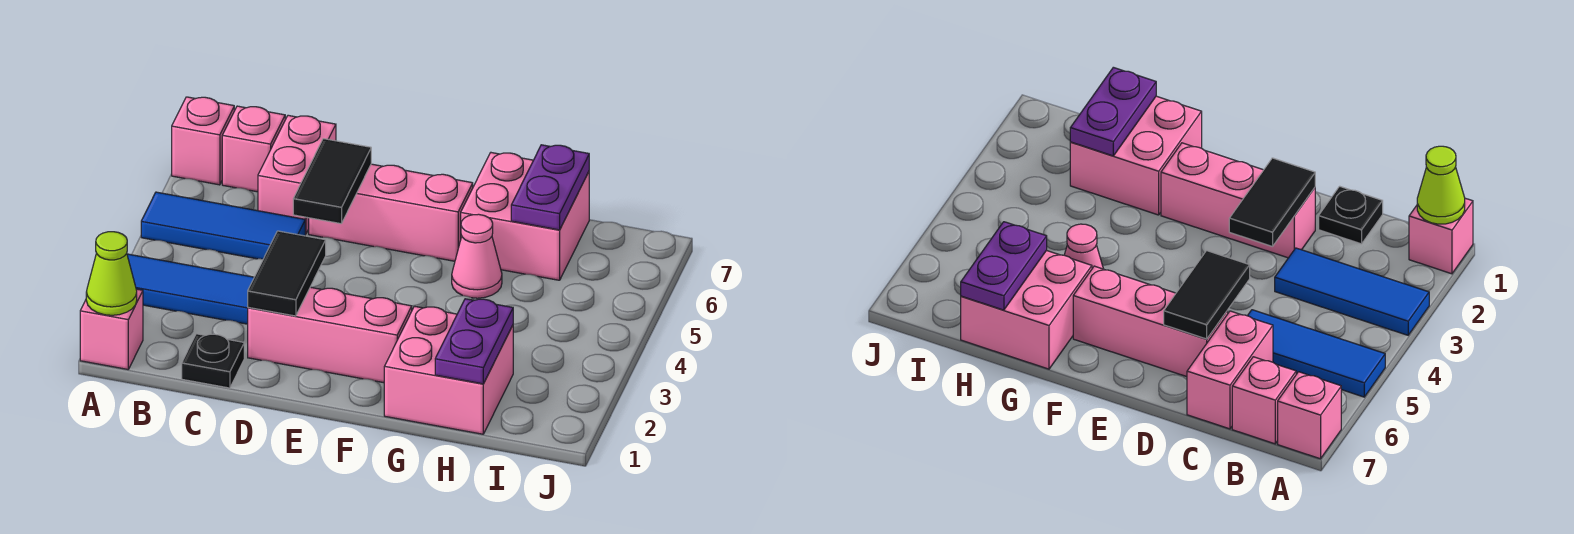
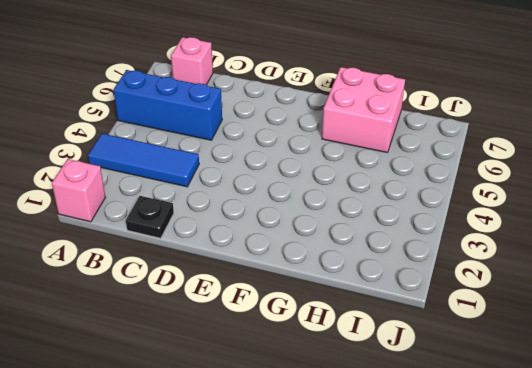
blue 1x3 brick [114,70,222,140] -> blue 1x3 tile [141,192,305,259]
none -> pink 1x1 brick [172,97,234,185]
none -> pink 1x2 brick [258,115,336,234]
none -> pink 1x3 brick [248,287,412,383]

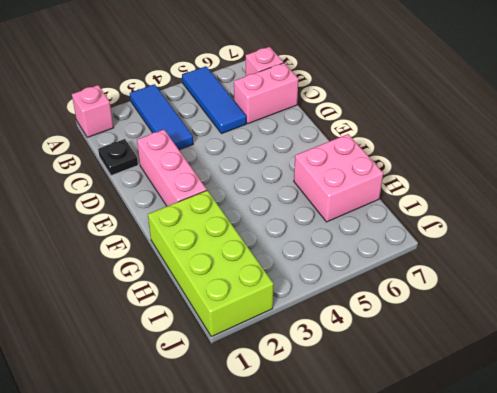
lime 2x4 brick [148,190,274,337] -> pink 2x2 brick [384,306,513,434]
none -> pink 1x1 brick [172,97,234,185]
none -> pink 1x3 brick [309,164,473,261]
none -> pink 1x1 cone [452,214,502,298]

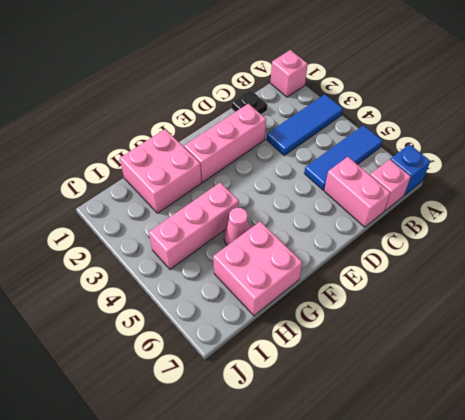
blue 1x1 brick [390,144,430,195] -> pink 1x1 brick [172,97,234,185]
pink 1x3 brick [149,183,239,269] -> pink 1x3 brick moved to [309,164,473,261]
none -> lime 1x1 cone [86,232,137,315]
none -> black 1x2 tile [248,231,326,316]
none -> black 1x2 tile [293,139,371,224]

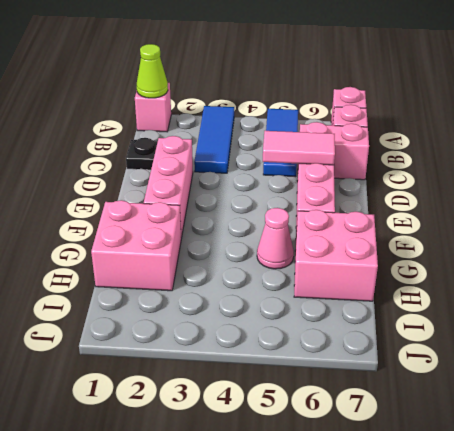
pink 1x2 tile [263,131,335,165] -> black 1x2 tile [293,139,371,224]
none -> black 1x2 tile [248,231,326,316]
none -> purple 1x2 plate [435,299,513,384]
none -> purple 1x2 plate [511,145,589,230]

